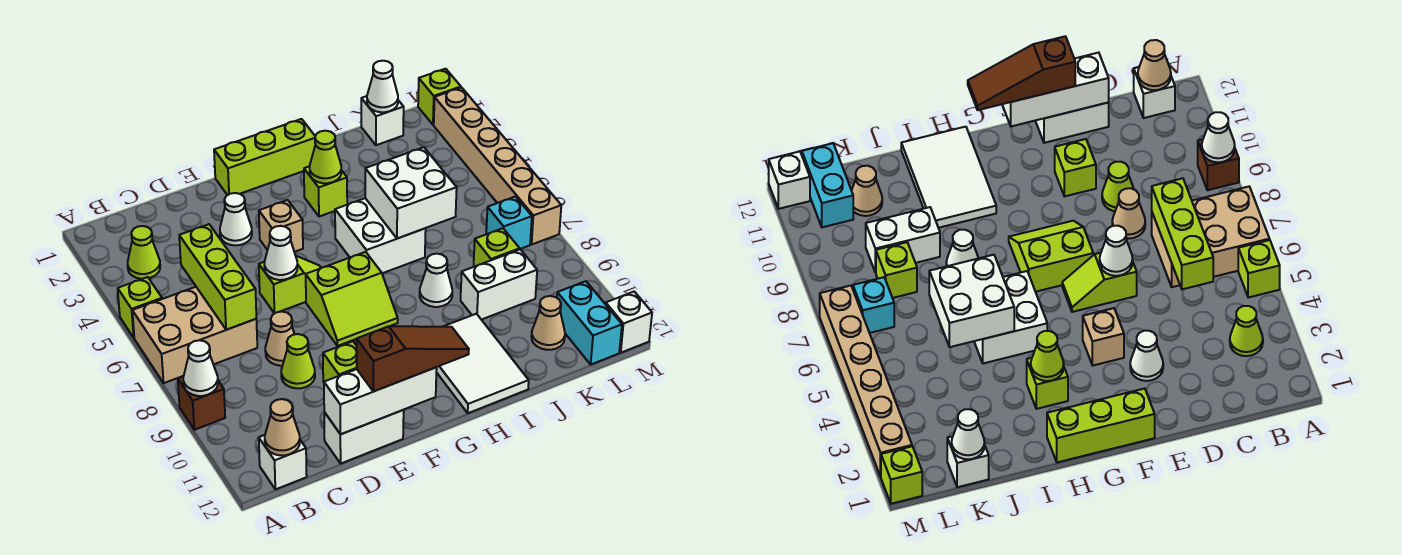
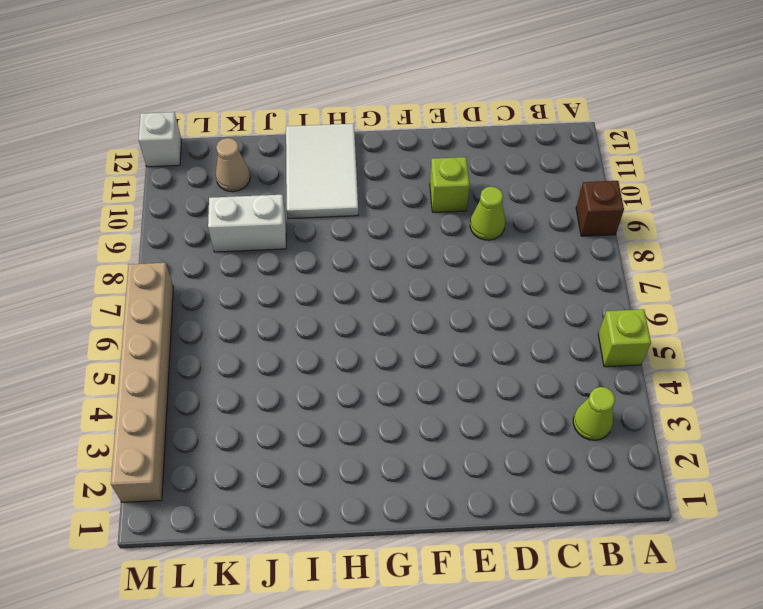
none -> tan 2x3 brick [132,287,257,383]
none -> white 1x1 brick [259,435,307,489]
none -> tan 1x1 cone [265,312,295,366]
none -> white 1x2 brick [324,410,404,463]

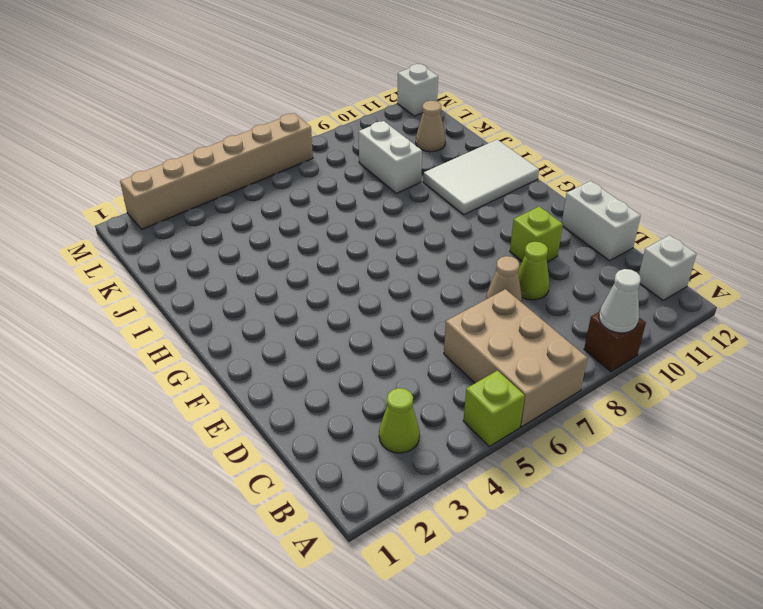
none -> white 1x1 cone [220,193,252,245]
none -> lime 1x2 slope [259,256,321,314]
none -> lime 1x3 brick [214,119,316,195]
none -> tan 1x1 brick [259,200,303,252]

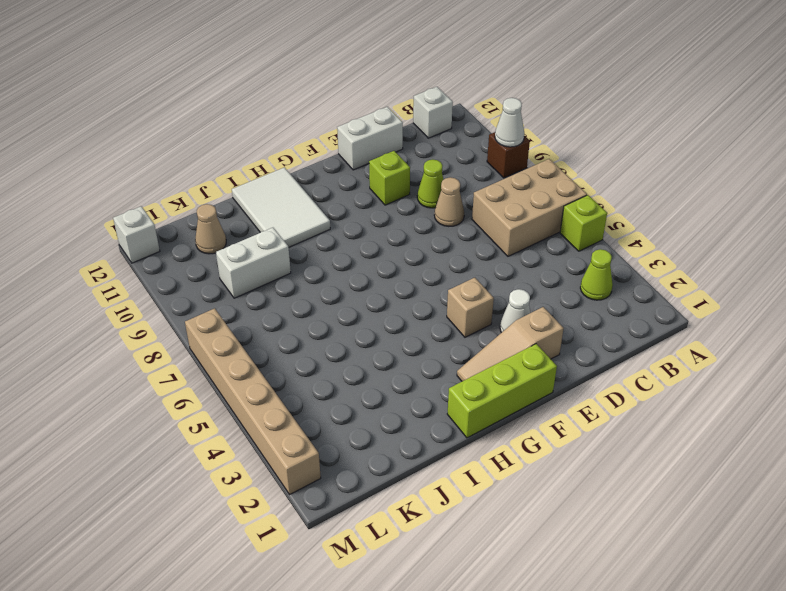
tan 1x3 slope [457,307,564,381] -> none
none -> lime 1x2 slope [259,256,321,314]
none -> lime 2x2 slope [306,252,398,346]
none -> lime 1x1 brick [304,166,347,217]
none -> white 2x2 brick [335,198,426,273]

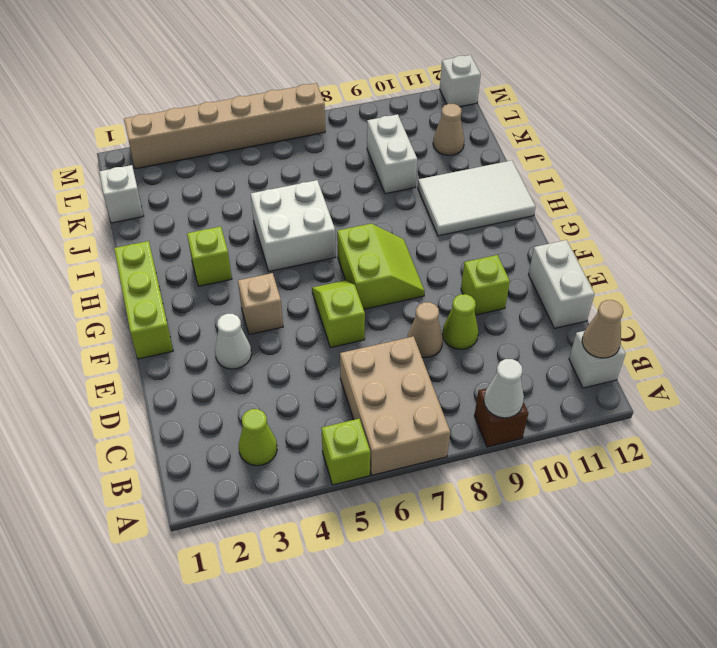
none -> white 1x1 cone [420,254,452,307]
none -> lime 1x1 brick [474,228,520,267]
none -> cyan 1x1 brick [486,197,532,249]
none -> cyan 1x2 brick [557,281,622,364]

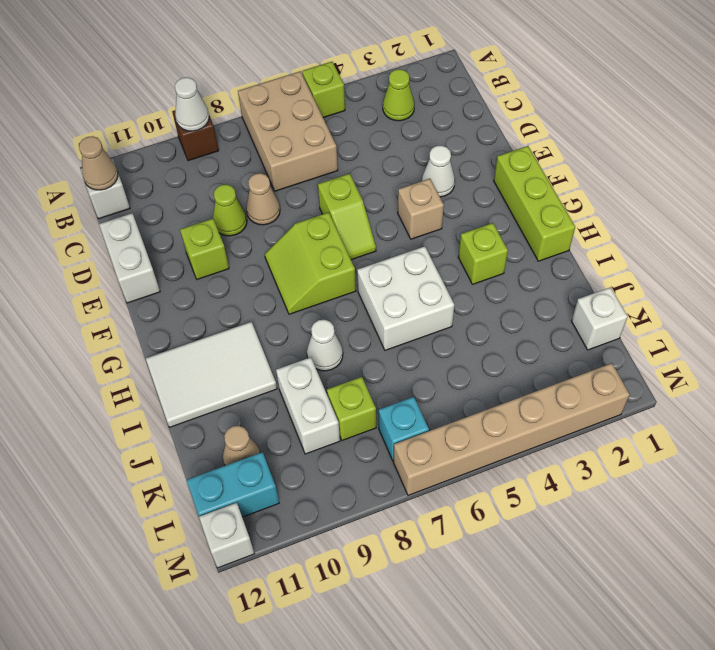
none -> lime 1x1 brick [418,69,461,125]
none -> lime 1x3 brick [179,224,256,330]
none -> white 1x3 brick [324,367,437,434]
none -> white 1x1 cone [264,226,297,280]

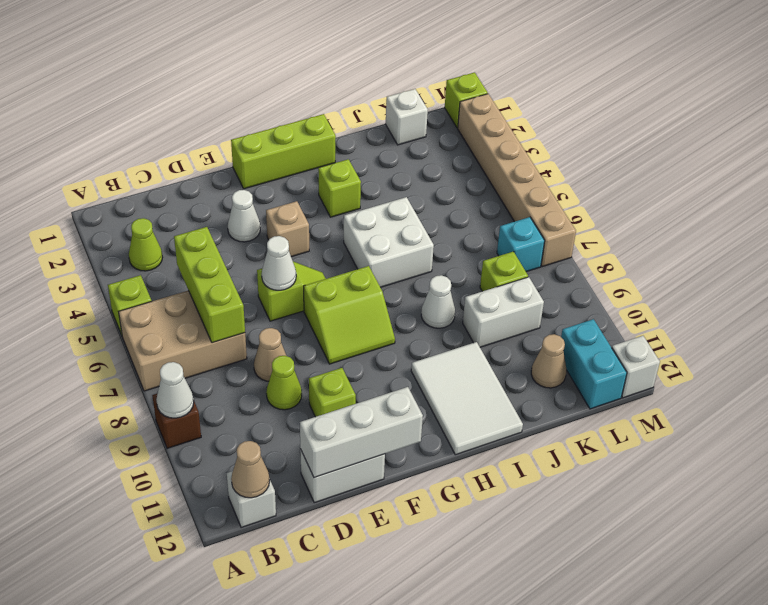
none -> lime 1x1 cone [310,131,341,183]
none -> white 2x2 brick [365,147,457,239]
none -> white 1x1 cone [367,61,398,112]
none -> brown 1x3 slope [357,326,469,391]

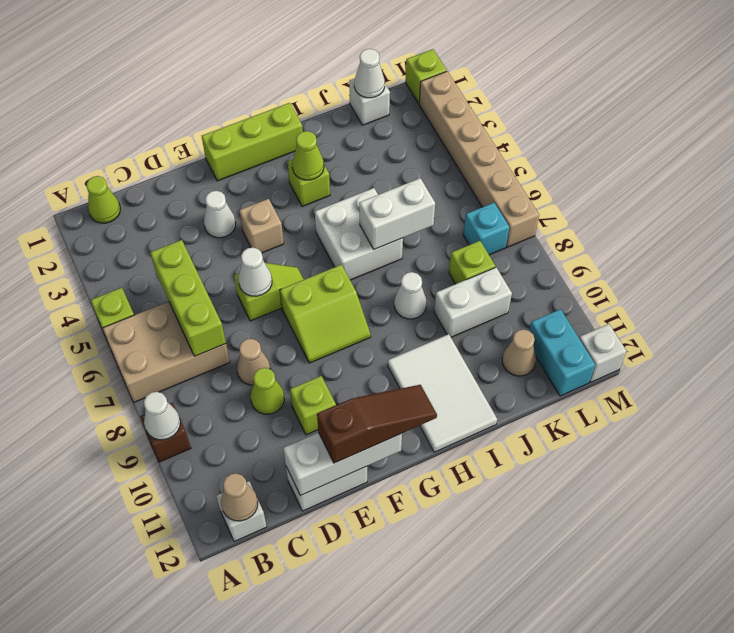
lime 1x1 cone [87,176,120,223] -> lime 1x1 cone moved to [128,226,160,279]
white 1x2 brick [359,178,435,249] -> white 2x2 brick [365,147,457,239]

